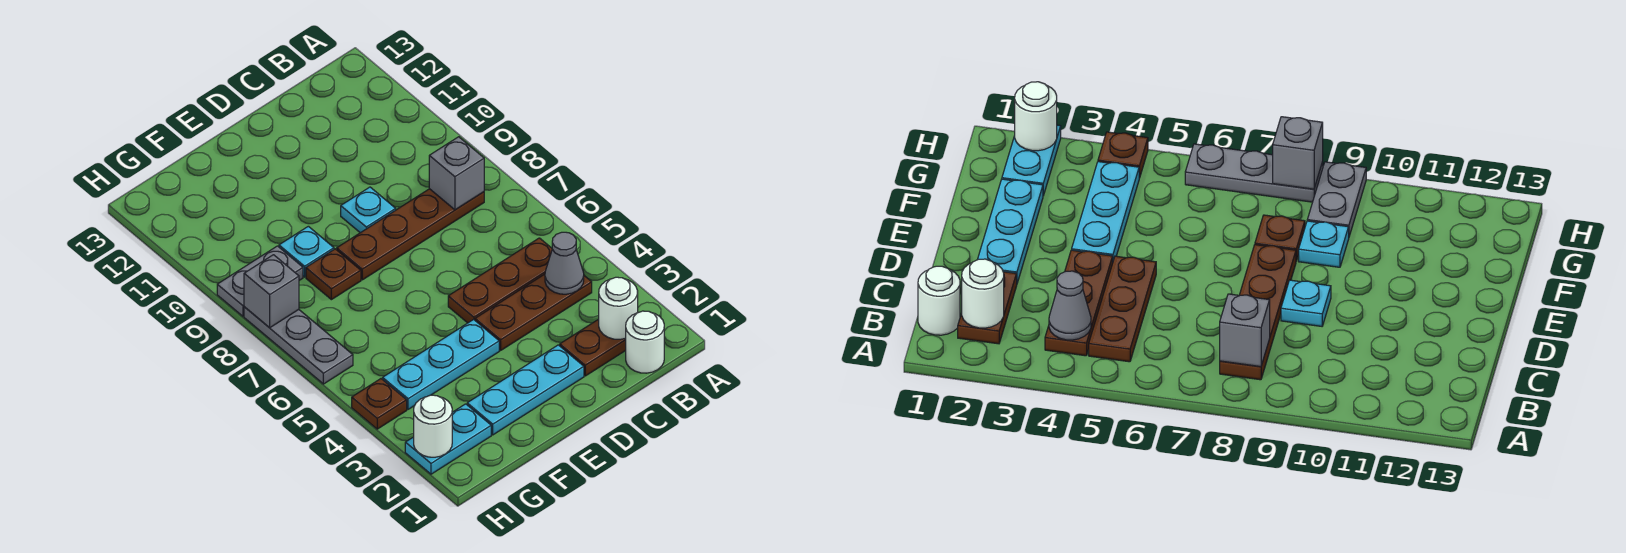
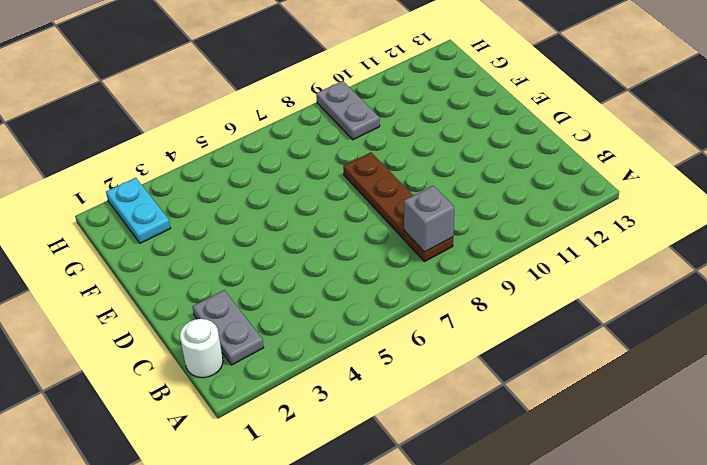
grey 1x2 plate [193,290,264,365] -> brown 1x2 plate [560,319,626,376]
none -> brown 1x3 plate [475,274,592,350]
none -> brown 1x3 plate [448,238,552,323]
none -> cyan 1x3 plate [467,345,584,435]

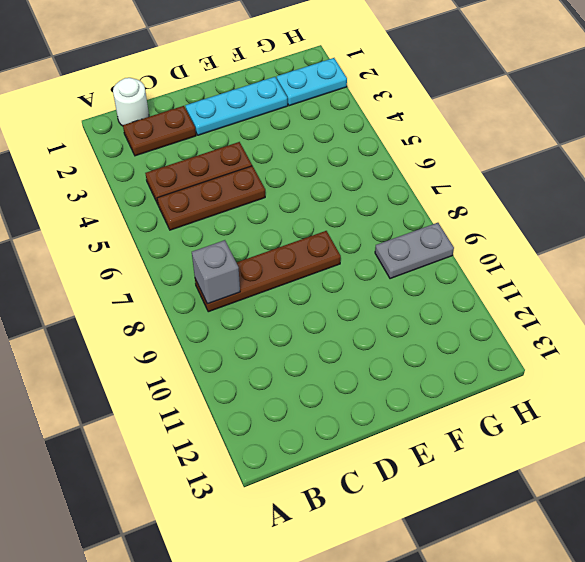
none -> cyan 1x1 plate [341,187,396,233]
none -> cyan 1x3 plate [383,320,499,409]
none -> brown 1x1 plate [306,249,361,300]

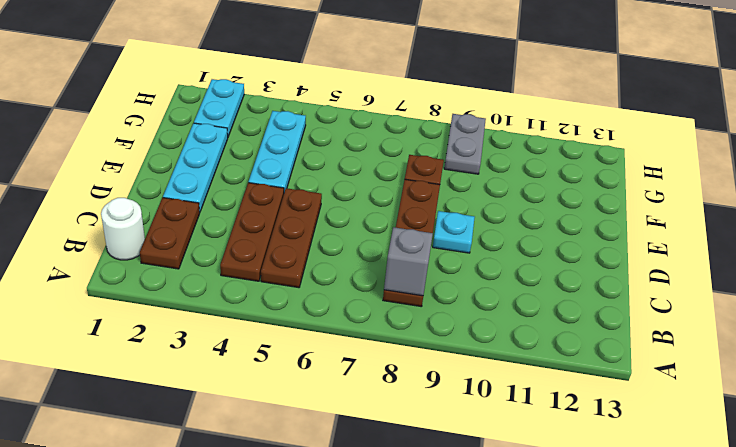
none -> cyan 1x1 plate [279,226,334,277]
none -> brown 1x1 plate [352,379,407,429]
none -> grey 1x3 plate [244,307,353,384]

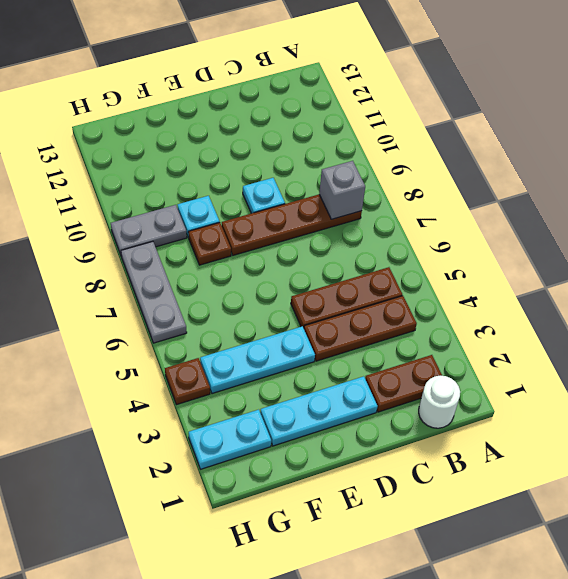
none -> white 1x1 round brick [599,277,638,339]
none -> grey 1x1 cone [545,232,584,294]
none -> white 1x1 round brick [414,395,452,457]

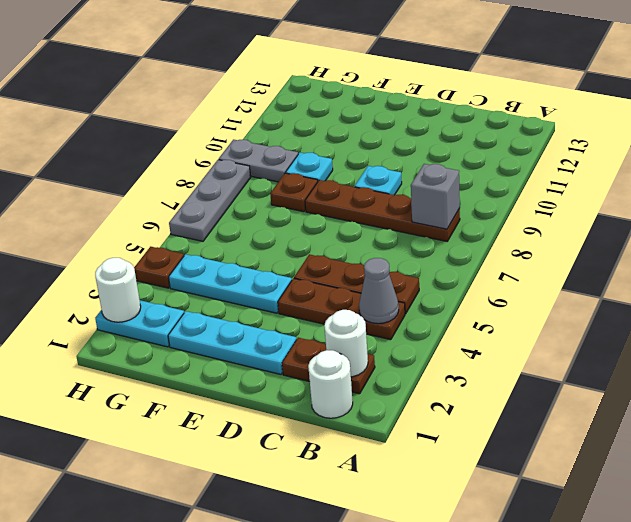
none -> grey 1x1 brick [244,255,299,328]

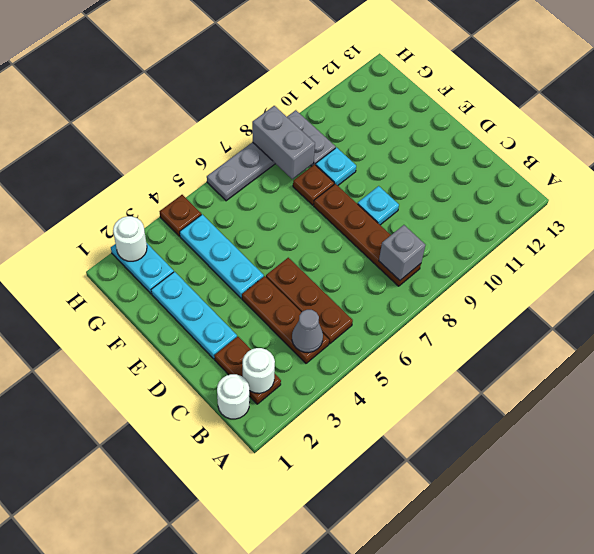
grey 1x2 brick [252,106,315,179] -> grey 1x1 brick [244,255,299,328]

